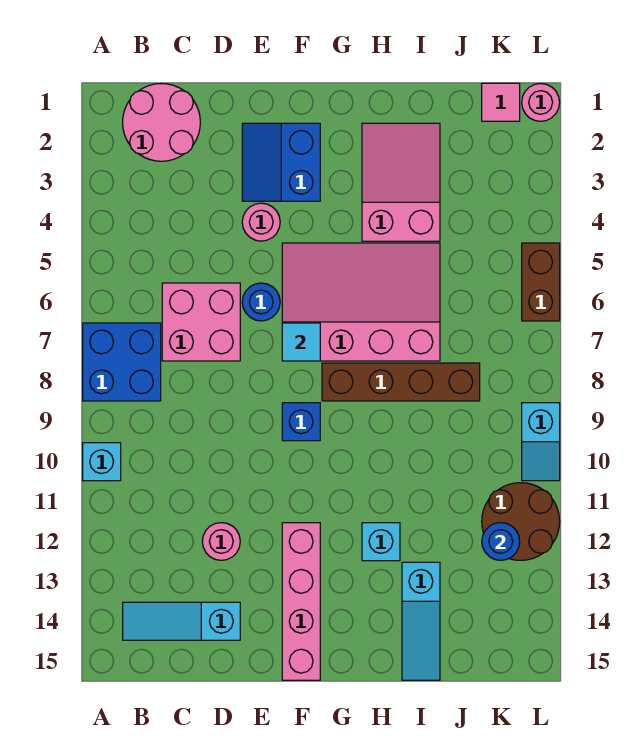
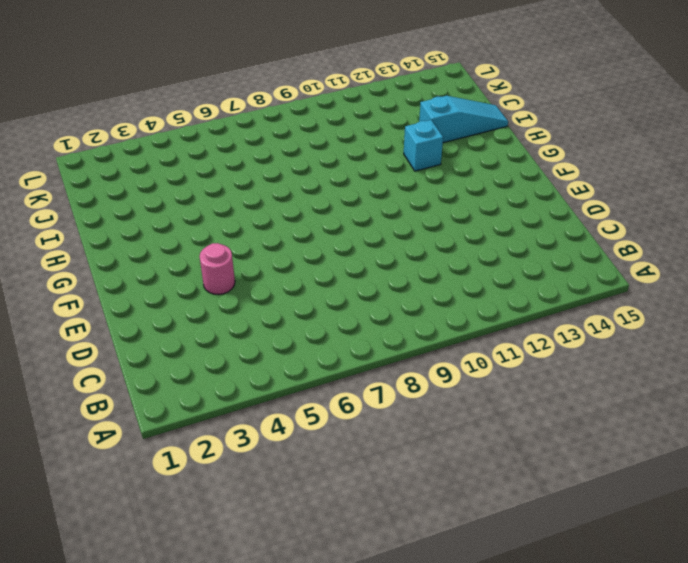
none -> blue 2x2 brick [83,323,161,401]
none -> cyan 1x1 brick [83,443,121,481]
none -> pink 2x2 round brick [123,84,200,161]

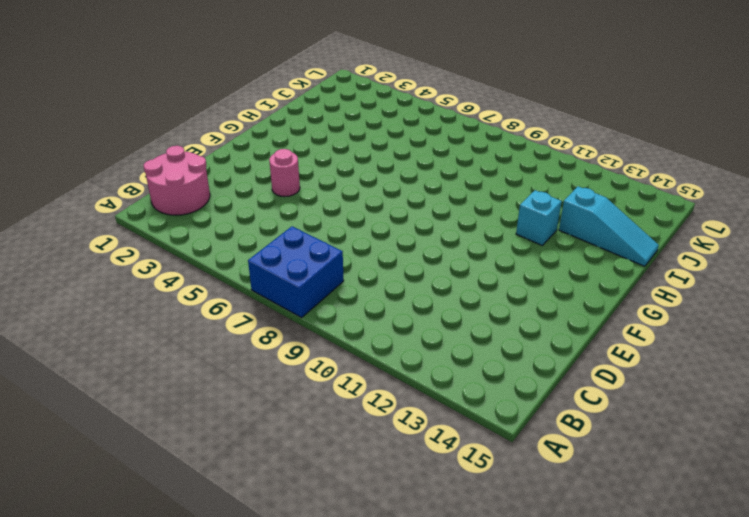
none -> cyan 1x1 brick [83,443,121,481]
none -> cyan 1x3 slope [123,602,240,640]
none -> pink 2x2 brick [162,283,240,361]

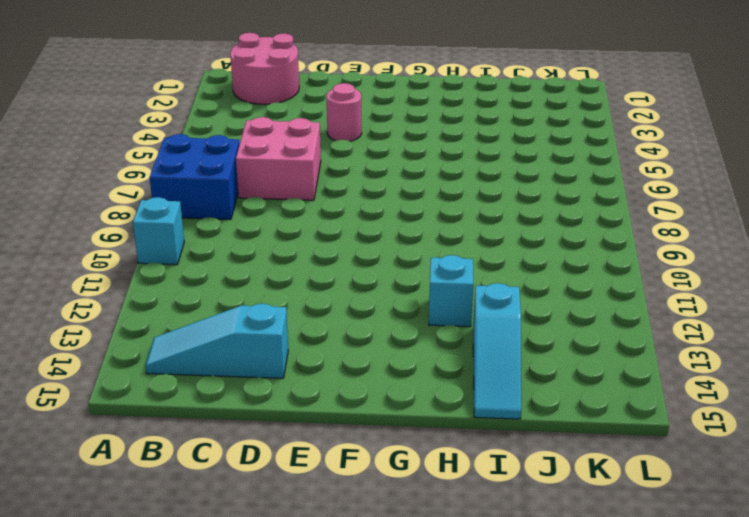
none -> pink 1x1 round brick [202,523,240,560]
none -> blue 2x2 slope [242,123,320,201]
none -> blue 1x1 round brick [242,283,280,321]

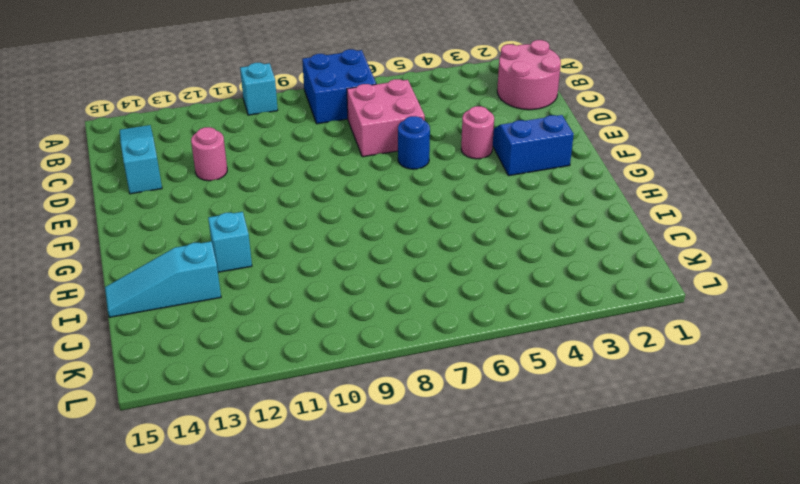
none -> pink 3x4 slope [282,243,440,361]
none -> blue 1x1 brick [282,403,320,441]
none -> pink 1x4 brick [282,523,320,680]

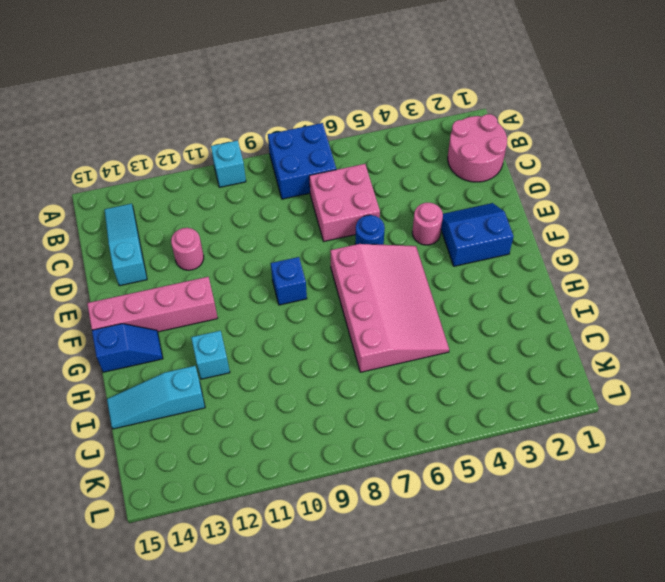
blue 1x2 slope [92,324,163,372] -> none
none -> brown 1x4 brick [322,363,480,401]
none -> pink 2x3 slope [362,123,440,241]
none -> pink 1x1 tile [482,83,520,121]

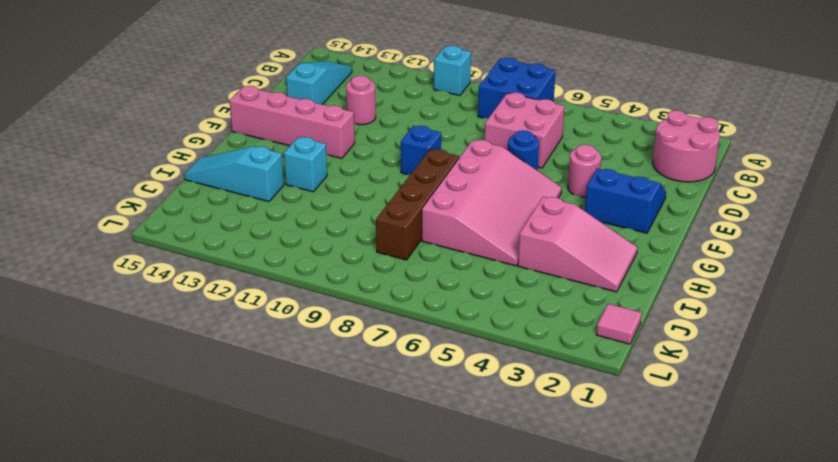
none -> brown 2x2 round brick [482,483,560,560]
none -> pink 1x1 round brick [522,84,560,121]
none -> brown 1x2 brick [522,243,560,321]

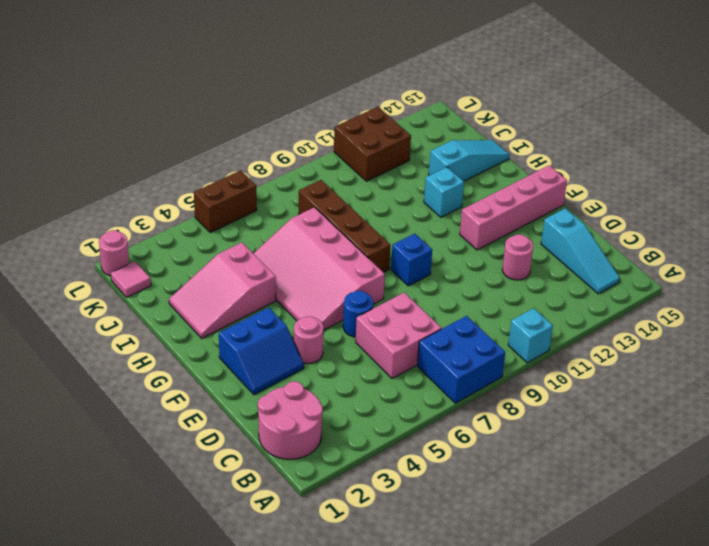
brown 2x2 brick [334,107,411,181] -> brown 2x2 round brick [482,483,560,560]
none -> cyan 1x2 slope [522,403,560,481]
none -> cyan 1x1 tile [282,323,320,361]
none -> blue 1x1 round brick [482,523,520,560]

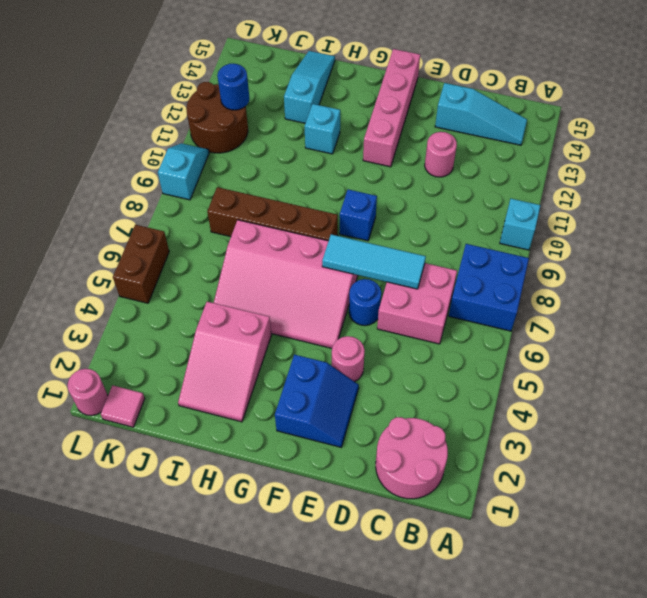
cyan 1x3 tile [322,234,426,289] -> cyan 1x1 tile [282,323,320,361]

